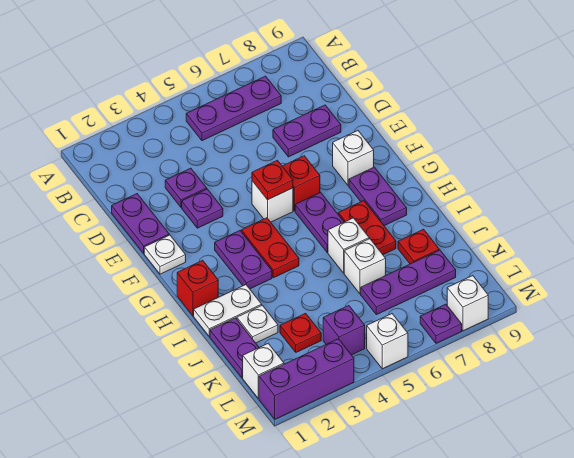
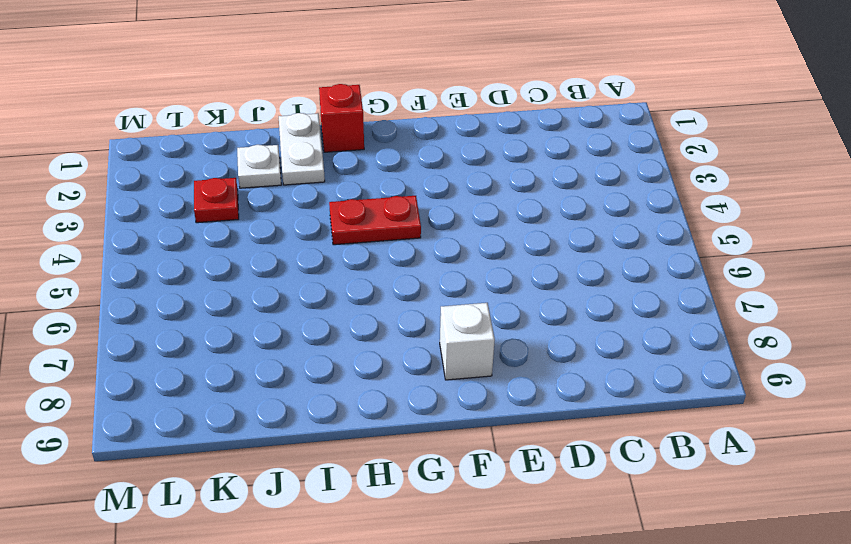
none -> purple 1x3 plate [186,76,281,141]
none -> purple 1x2 plate [112,194,169,253]
none -> purple 1x1 plate [165,168,207,207]
none -> purple 1x2 plate [273,105,341,157]

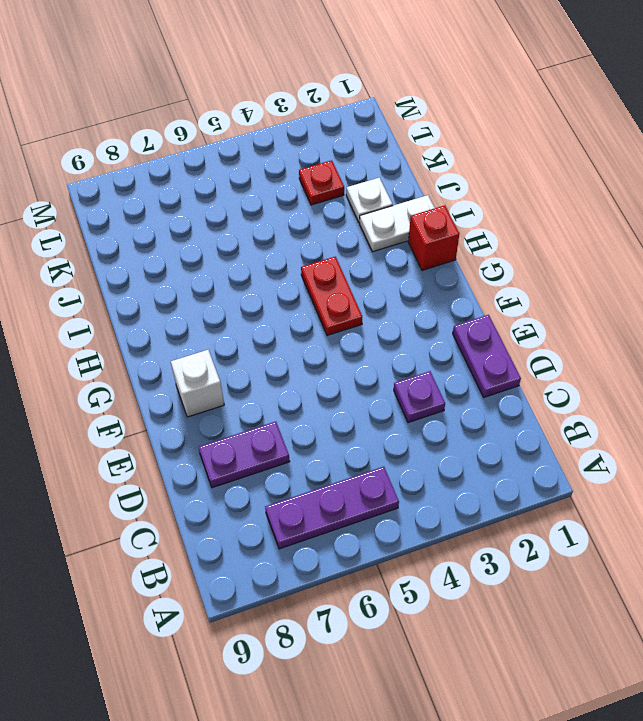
none -> purple 1x1 plate [182,189,223,228]
none -> white 1x1 plate [144,235,186,274]
none -> white 1x1 brick [252,181,293,222]
none -> red 1x1 brick [282,156,320,211]

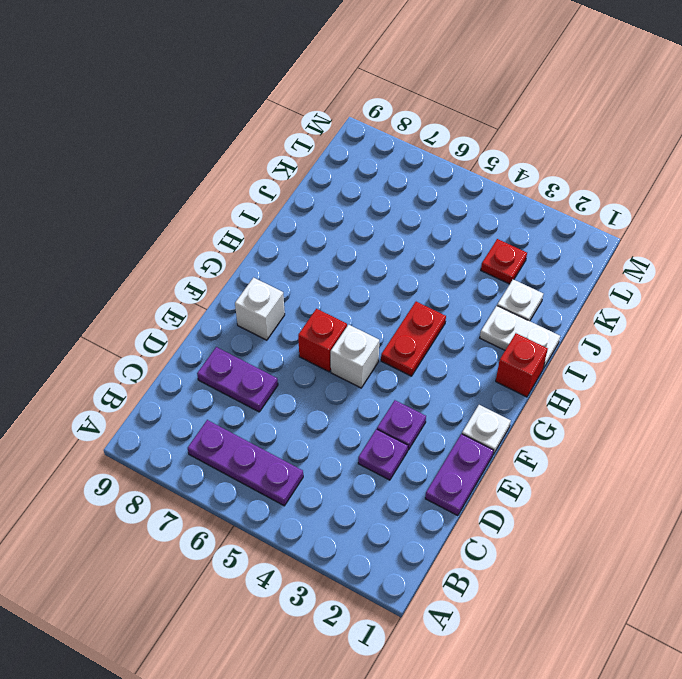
none -> purple 1x2 plate [215,231,272,289]
none -> purple 1x2 plate [295,192,344,252]
none -> purple 1x2 plate [349,167,407,226]
none -> red 1x2 plate [338,201,396,255]

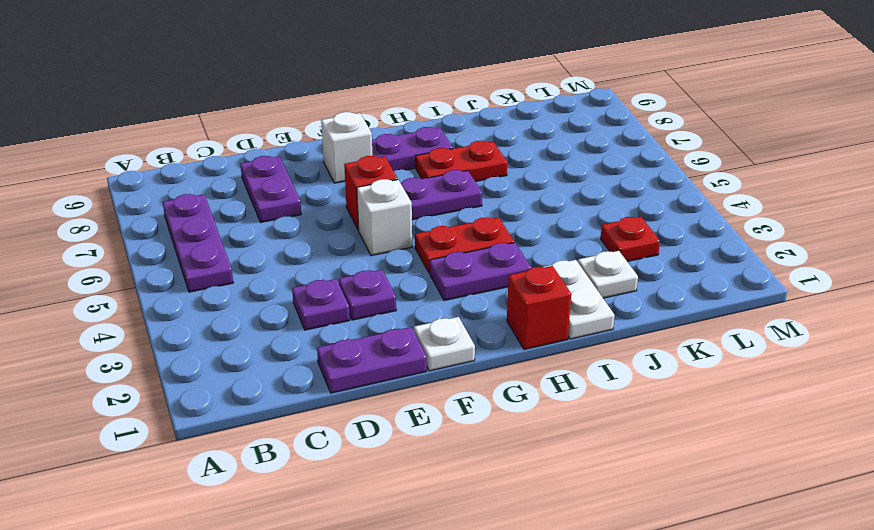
none -> white 1x1 brick [328,218,369,273]
none -> purple 1x2 plate [210,318,259,378]
none -> white 1x1 brick [344,239,386,294]
none -> red 1x1 plate [398,229,439,264]

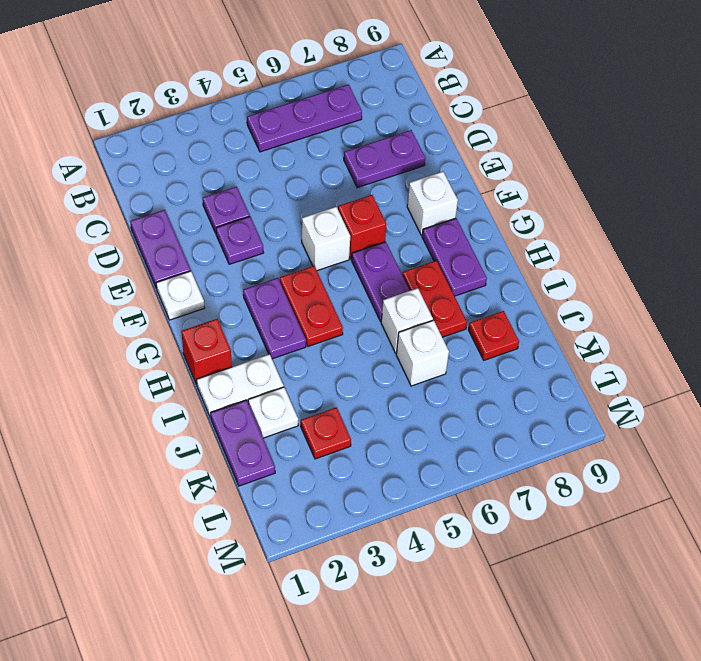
none -> purple 1x3 plate [361,250,456,315]
none -> white 1x1 brick [243,343,284,399]
none -> purple 1x1 brick [323,306,365,355]
none -> purple 1x3 brick [259,339,354,419]

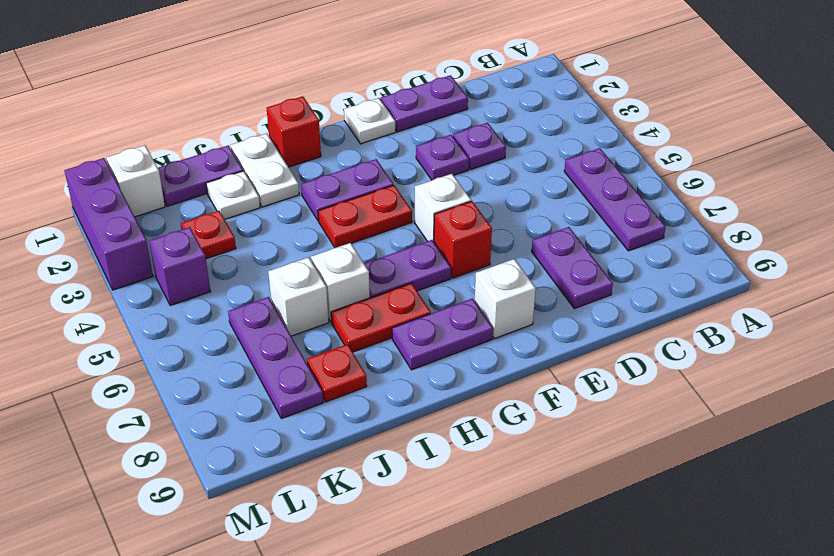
none -> white 1x1 brick [367,314,408,369]
none -> purple 1x1 plate [420,304,462,343]
none -> white 1x1 brick [447,276,488,331]
none -> red 1x1 plate [252,160,293,200]

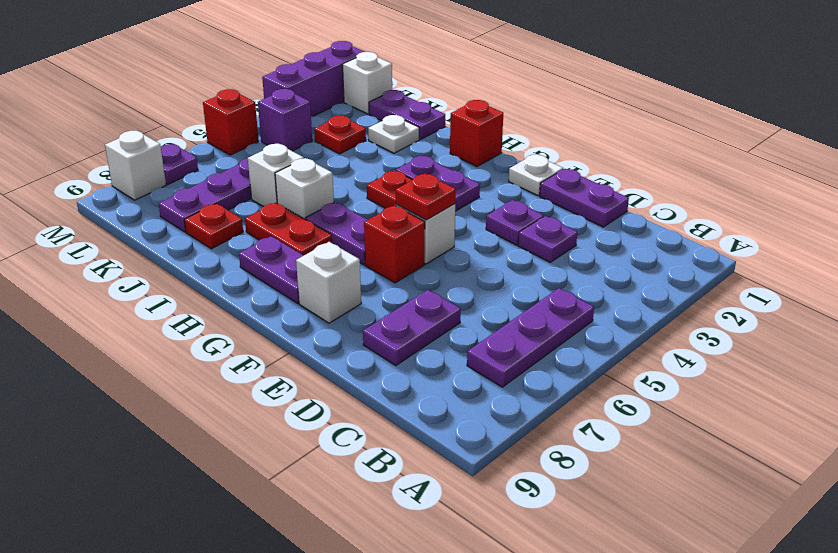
red 1x1 brick [203,89,259,155] -> white 1x1 brick [367,314,408,369]
none -> white 1x2 plate [194,285,262,336]

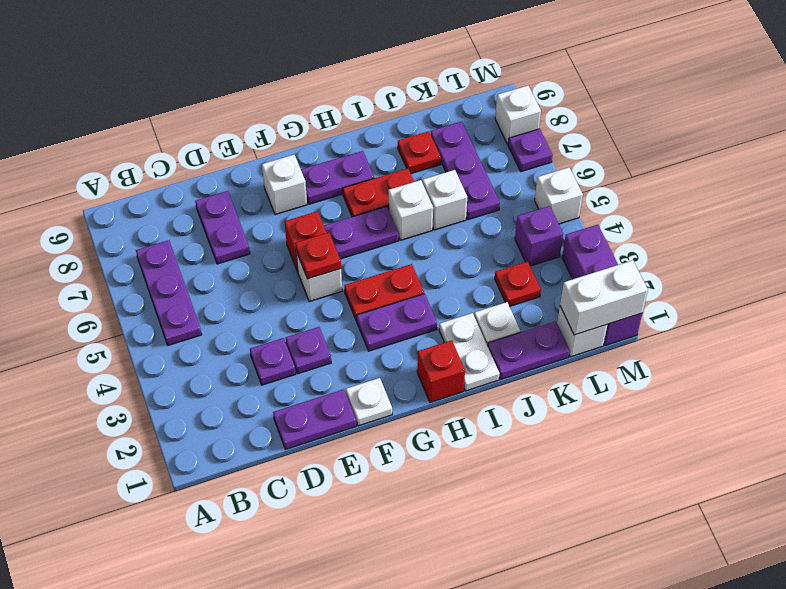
white 1x2 brick [560,260,648,335] -> none

